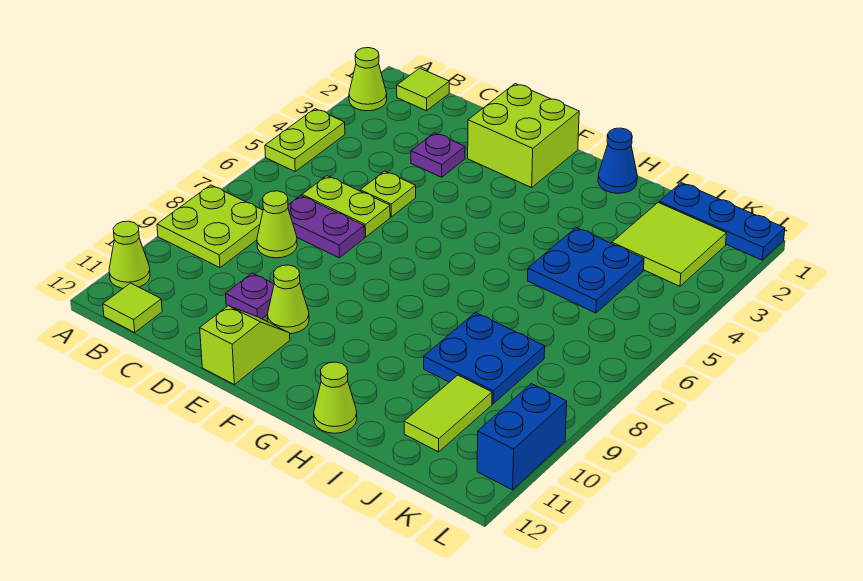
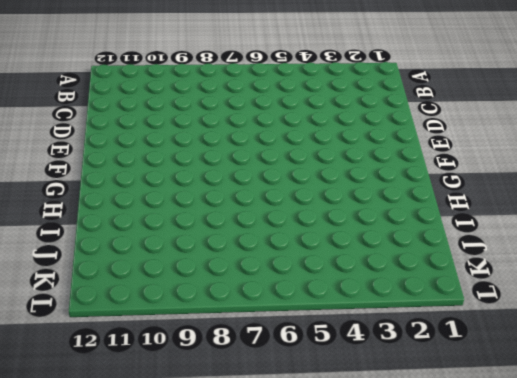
none -> lime 1x1 cone [349,48,387,111]
none -> lime 1x2 plate [265,109,345,171]
none -> lime 2x2 plate [157,185,263,268]

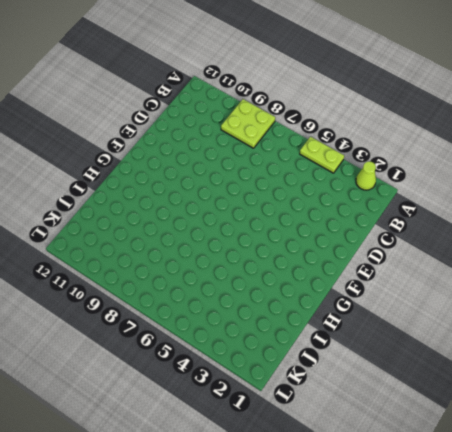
none -> lime 1x1 cone [109,221,150,288]
none -> lime 1x1 tile [397,68,449,111]
none -> lime 1x1 tile [103,283,162,332]

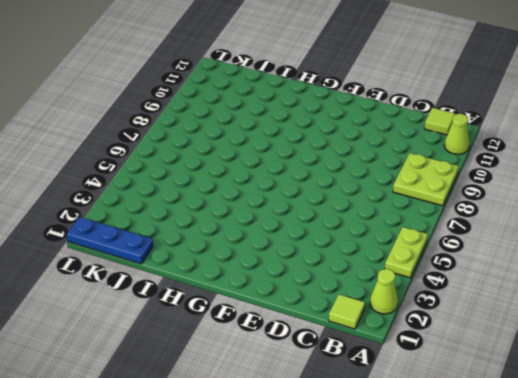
none -> lime 1x2 plate [302,176,390,237]
none -> purple 1x2 plate [288,196,364,258]
none -> lime 1x1 cone [257,191,297,258]

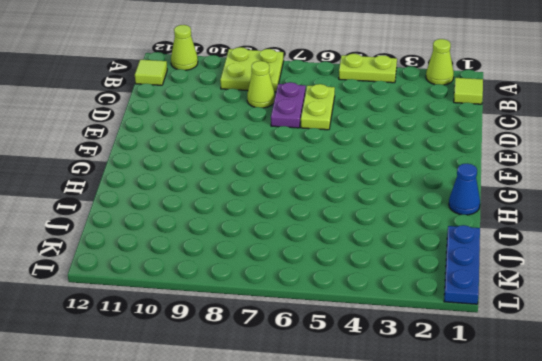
none -> purple 1x1 plate [411,133,465,177]
none -> lime 1x1 plate [360,171,416,217]
none -> purple 1x1 plate [226,273,274,319]

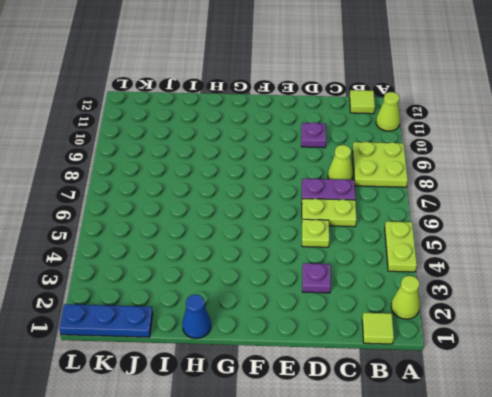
none -> lime 2x2 brick [468,84,579,188]
none -> lime 1x1 cone [268,265,309,334]
none -> lime 1x2 slope [200,306,290,385]

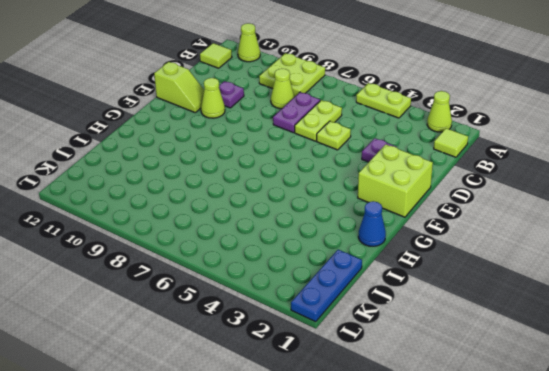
none -> lime 1x1 cone [314,362,357,433]
none -> blue 2x2 plate [528,228,644,313]
none -> blue 2x2 plate [424,313,545,404]

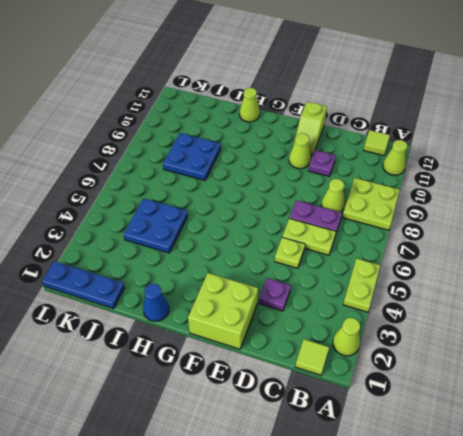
none -> lime 2x2 tile [612,203,726,286]
none -> lime 1x2 tile [404,375,492,452]
none -> blue 1x2 brick [477,384,567,490]

